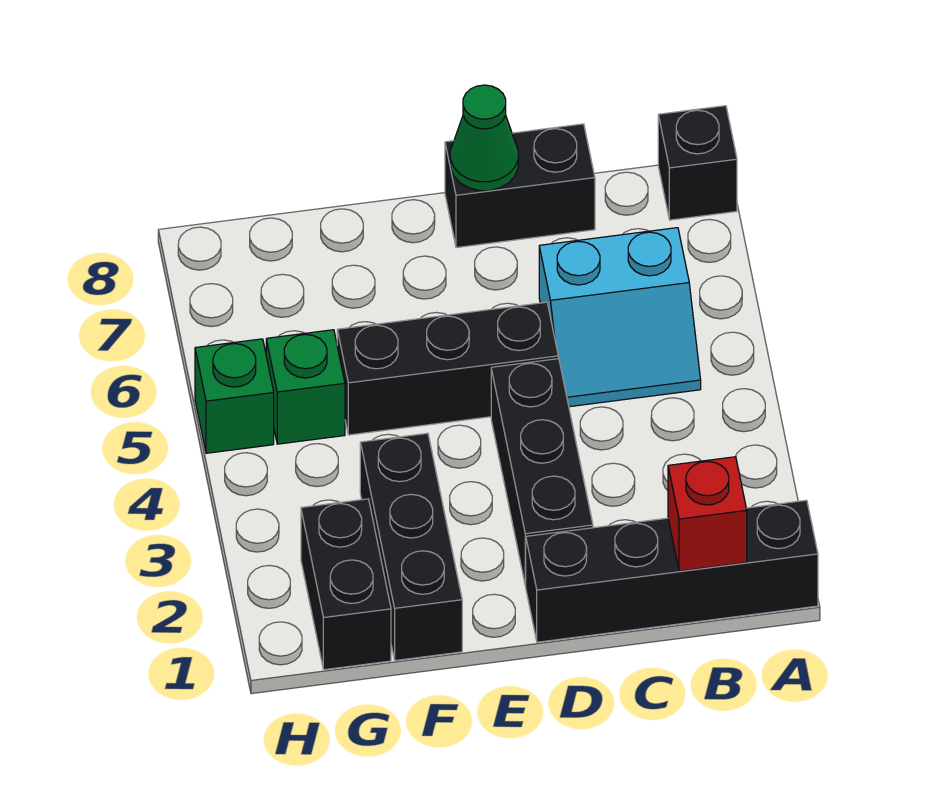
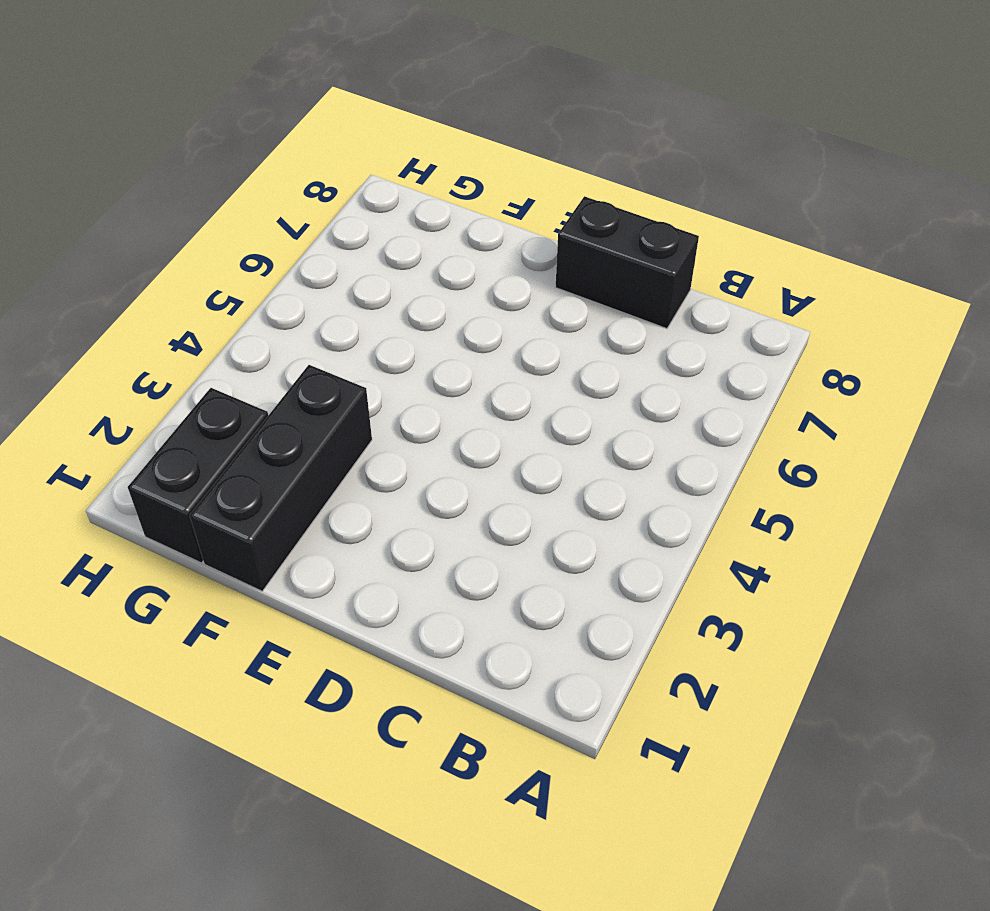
none -> black 1x4 brick [526,500,818,642]
none -> black 1x1 brick [658,106,737,220]
none -> cyan 2x2 slope [539,228,701,407]

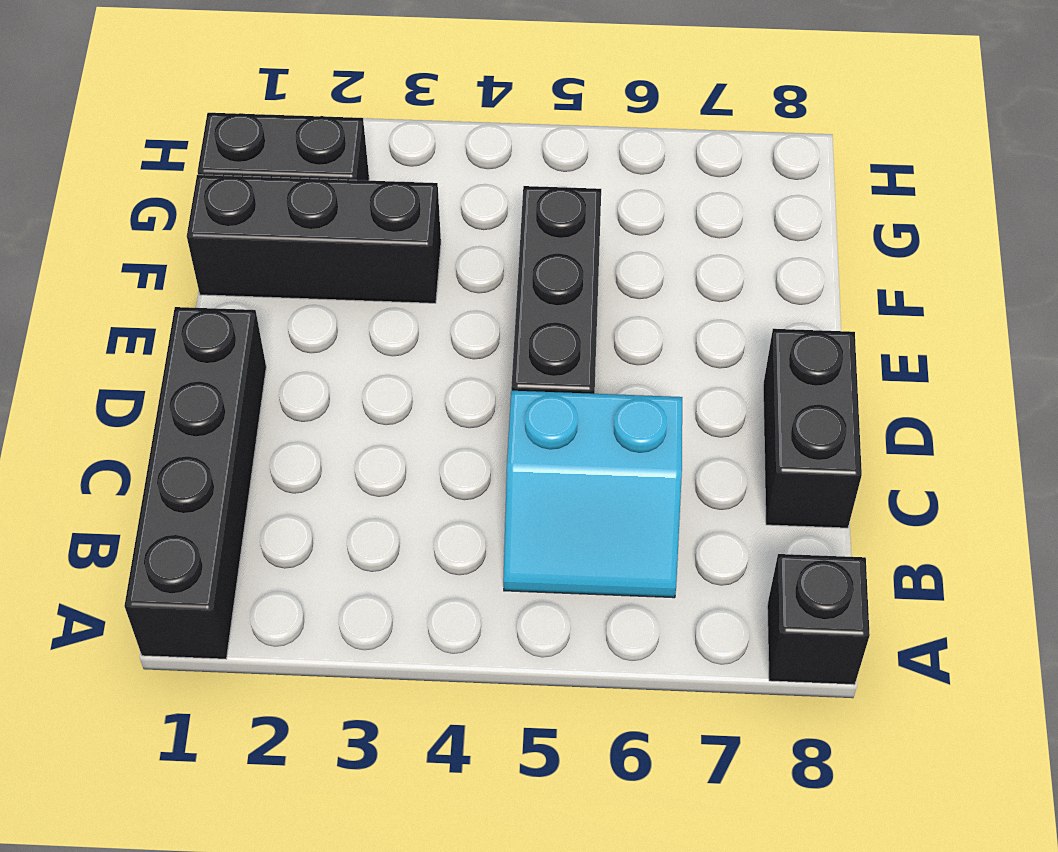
cyan 2x2 slope [503,391,682,598] -> cyan 2x2 slope turned to [539,228,701,407]
none -> black 1x3 brick [491,359,593,586]
none -> green 1x1 brick [266,330,345,444]
none -> green 1x1 brick [195,339,274,453]

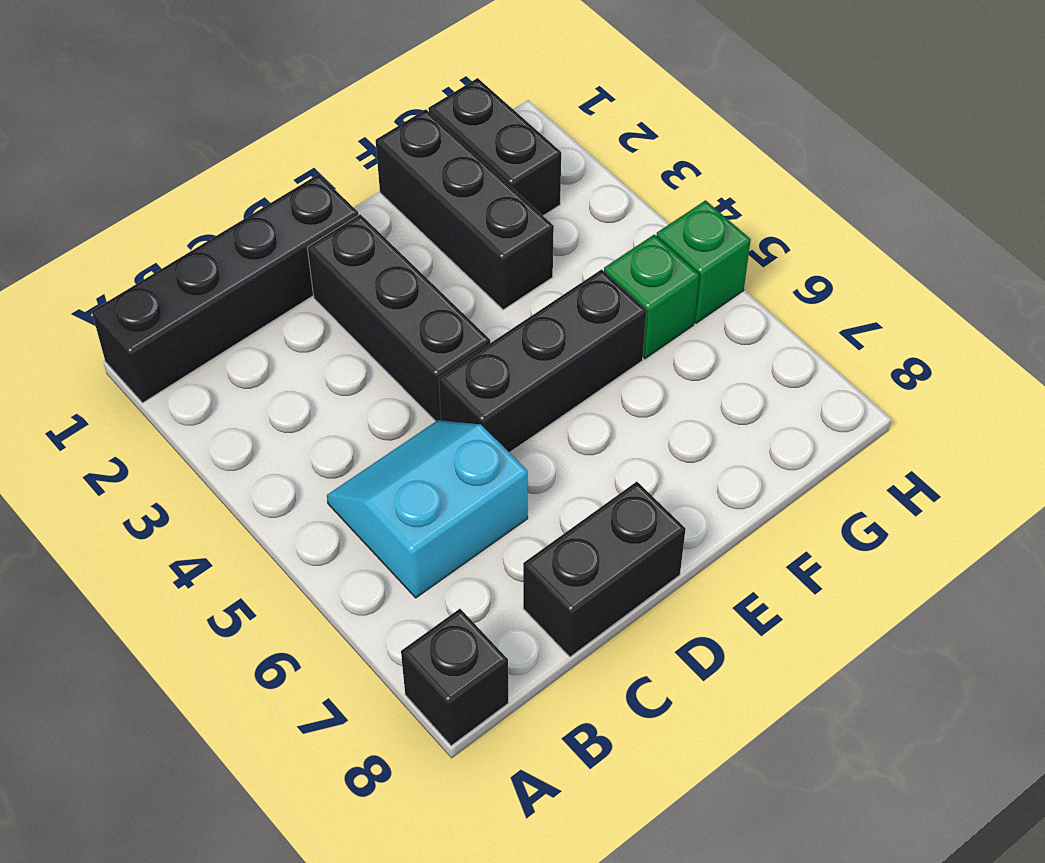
none -> red 1x1 brick [668,457,747,571]
none -> green 1x1 cone [450,85,518,191]

